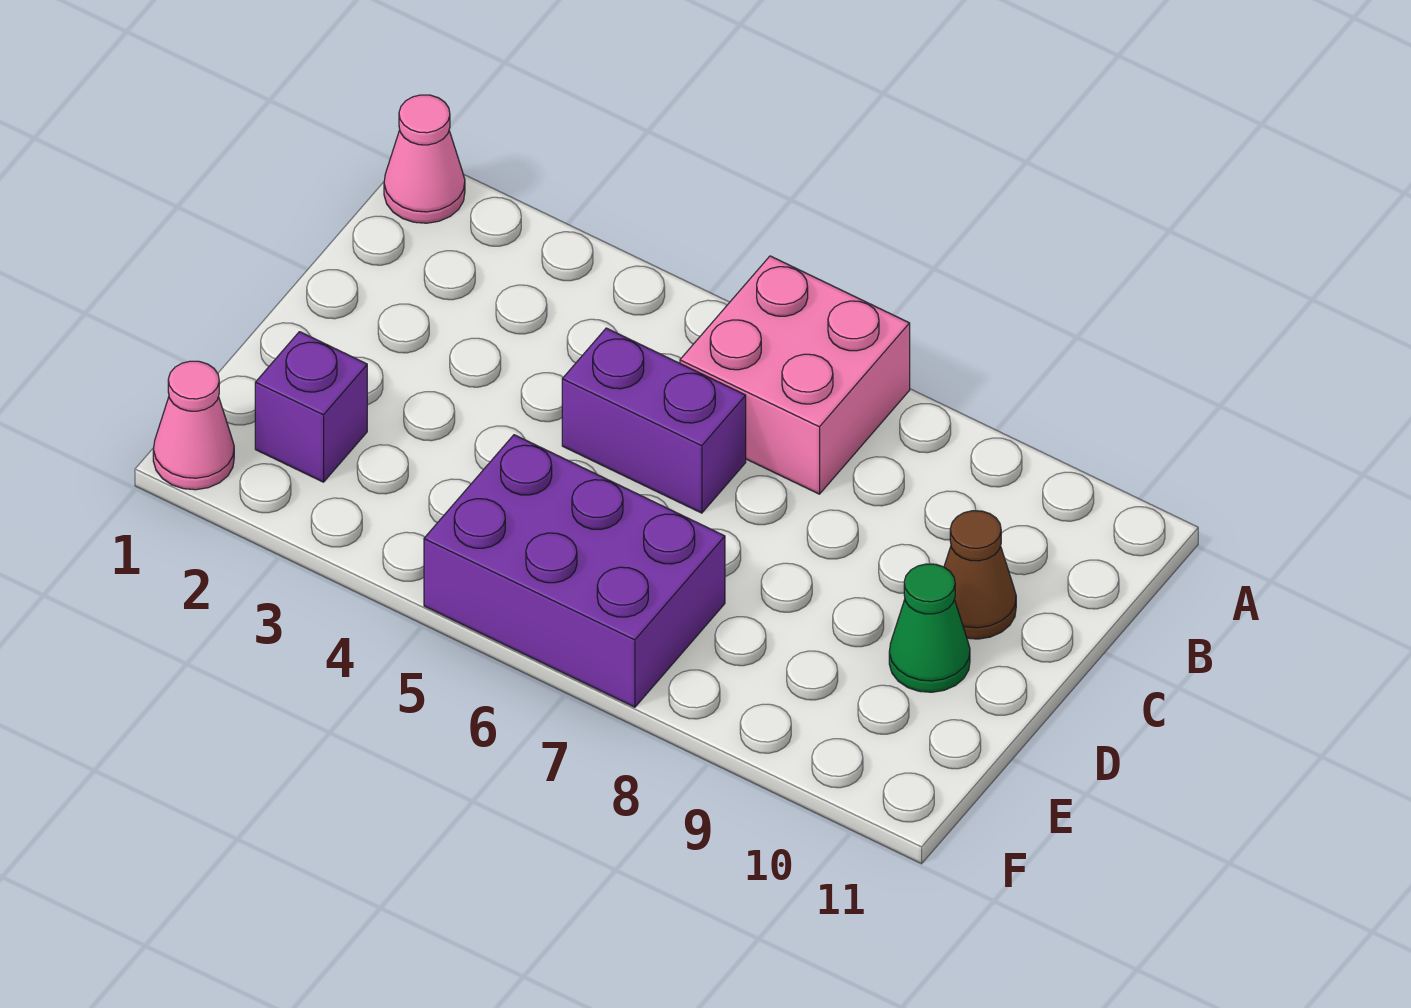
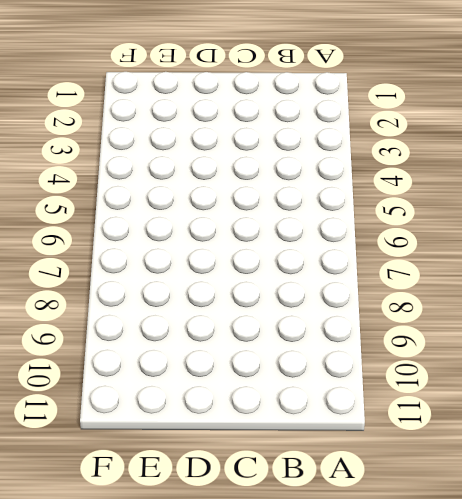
none -> pink 1x1 cone [384,95,465,223]
none -> pink 2x2 brick [680,256,910,494]

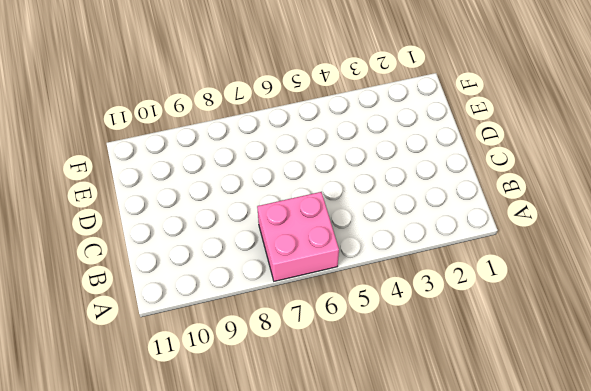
none -> pink 1x1 cone [384,95,465,223]
none -> purple 1x2 brick [562,328,746,513]

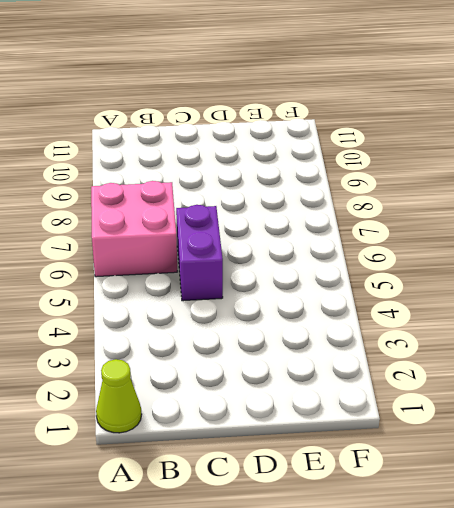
lime 1x1 cone [96,359,142,433] -> pink 1x1 cone [384,95,465,223]
none -> brown 1x1 cone [944,511,1016,639]
none -> green 1x1 cone [889,564,970,692]

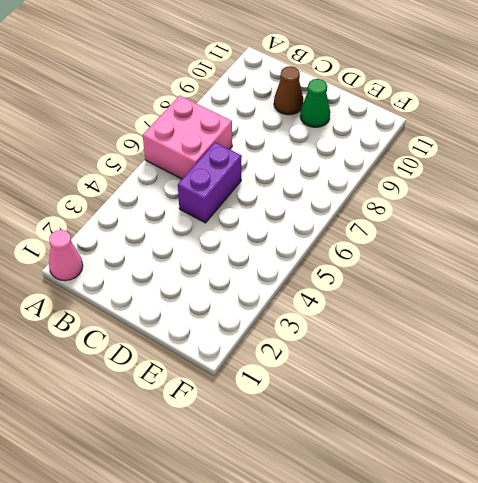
none -> purple 1x1 brick [255,332,367,482]
none -> purple 2x3 brick [424,435,725,707]

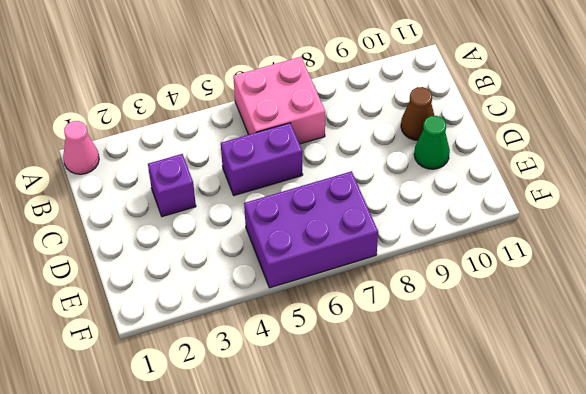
purple 1x1 brick [148,154,196,217] -> purple 1x1 brick moved to [255,332,367,482]
none -> pink 1x1 cone [153,361,234,490]

